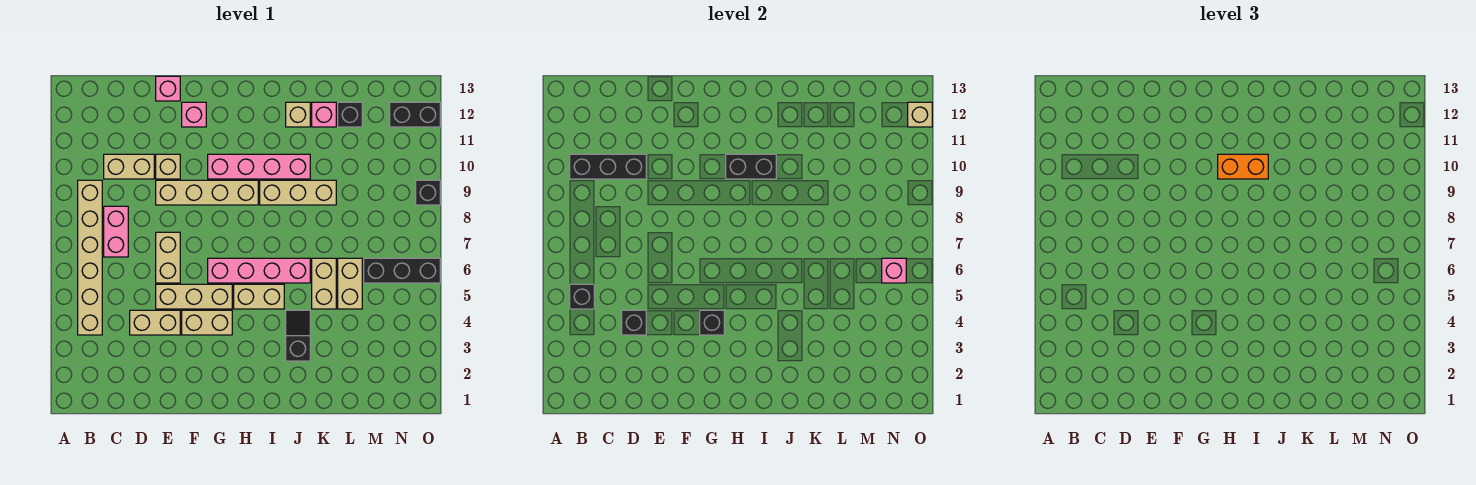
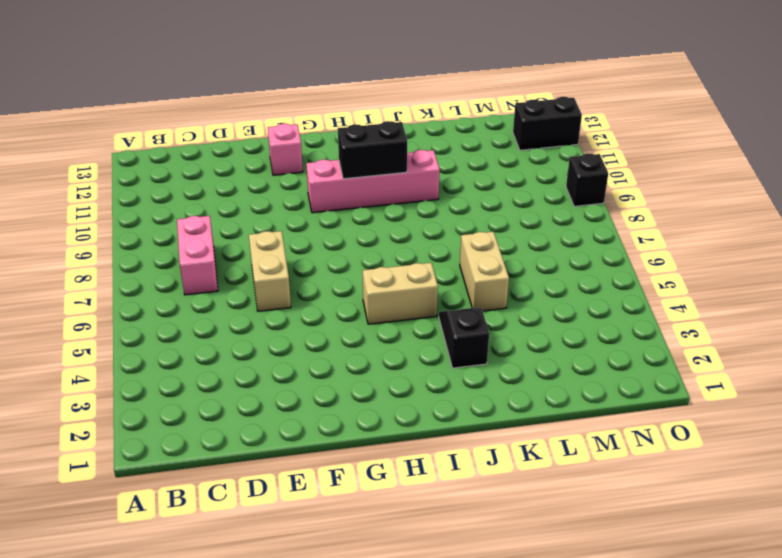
none -> tan 1x6 brick [78,180,102,335]
none -> tan 1x2 brick [104,154,154,179]
none -> tan 1x2 brick [130,310,180,335]
none -> tan 1x3 brick [156,284,232,309]

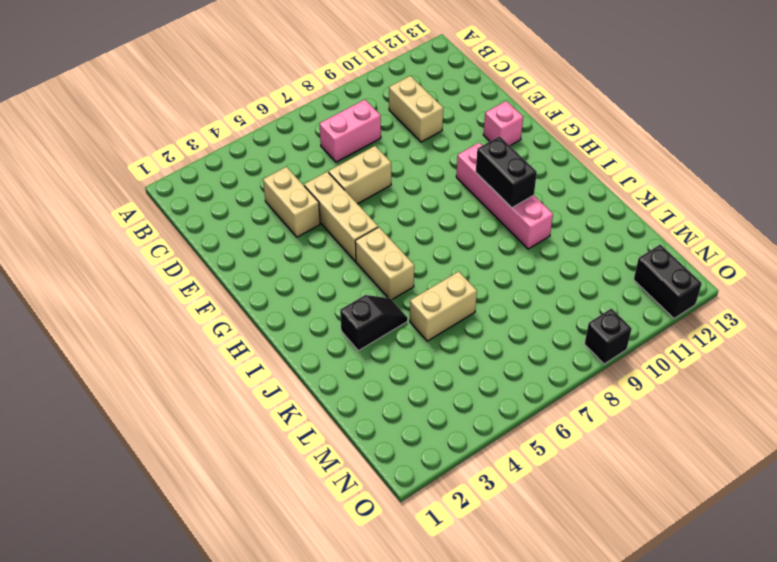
none -> tan 1x6 brick [78,180,102,335]
none -> tan 1x4 brick [156,180,258,205]
none -> tan 1x1 brick [156,154,180,179]
none -> pink 1x1 brick [156,76,180,101]

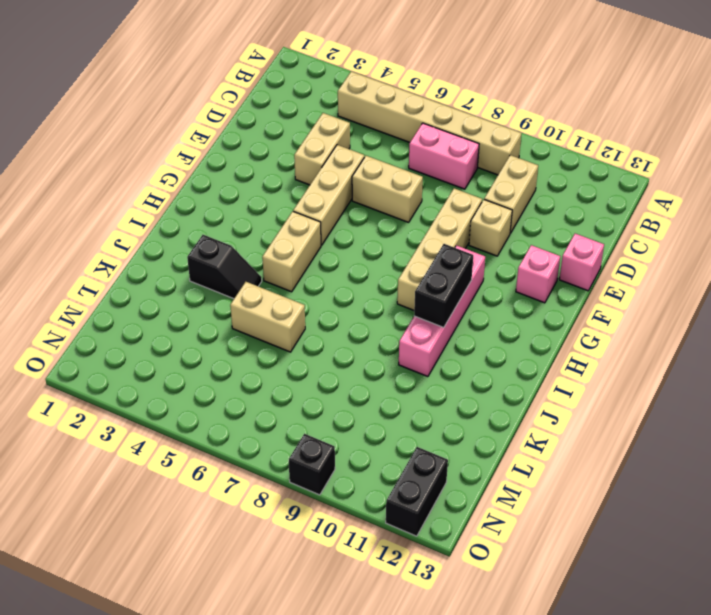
none -> tan 1x2 brick [182,310,232,335]
none -> pink 1x4 brick [208,258,310,283]
none -> tan 1x3 brick [260,180,336,205]
none -> tan 1x1 brick [286,102,310,127]

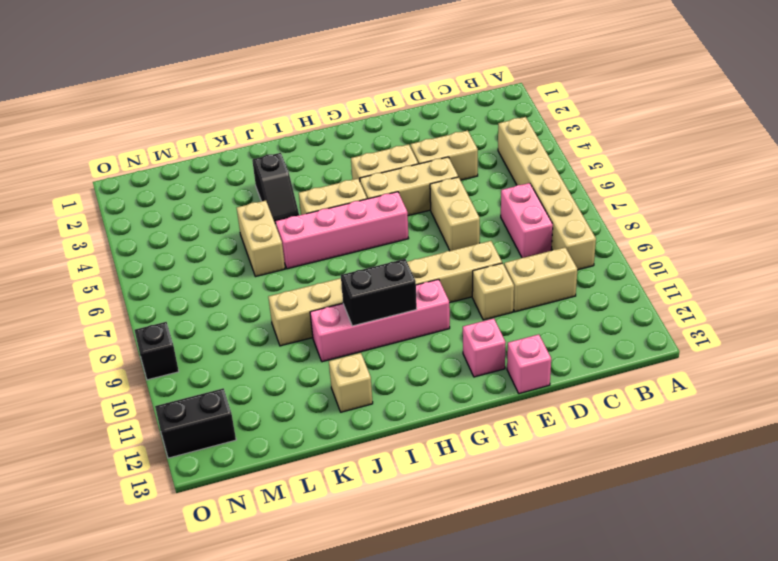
none -> pink 1x1 brick [312,102,336,127]
none -> tan 1x2 brick [338,258,362,309]
none -> black 1x1 brick [338,102,362,127]
none -> black 1x3 brick [364,258,440,283]

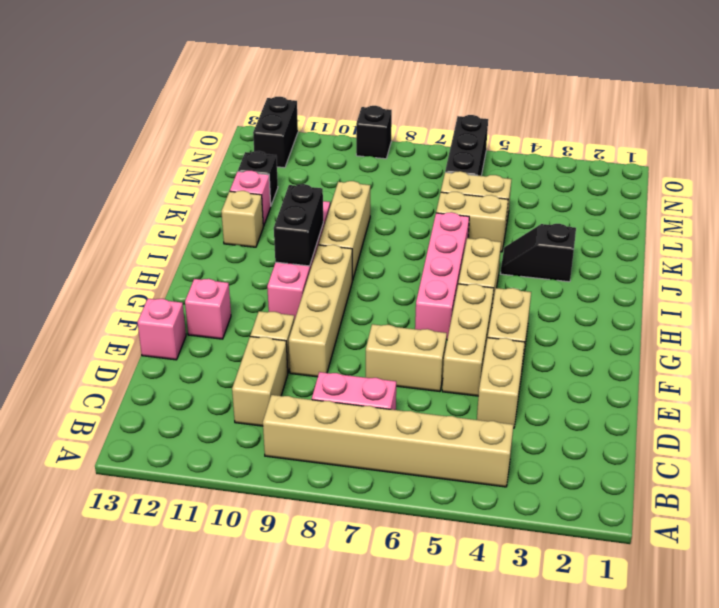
none -> black 1x1 brick [570,284,594,309]
none -> black 1x3 brick [570,154,646,179]
none -> black 1x1 brick [622,310,646,335]
none -> black 1x1 brick [700,310,724,335]

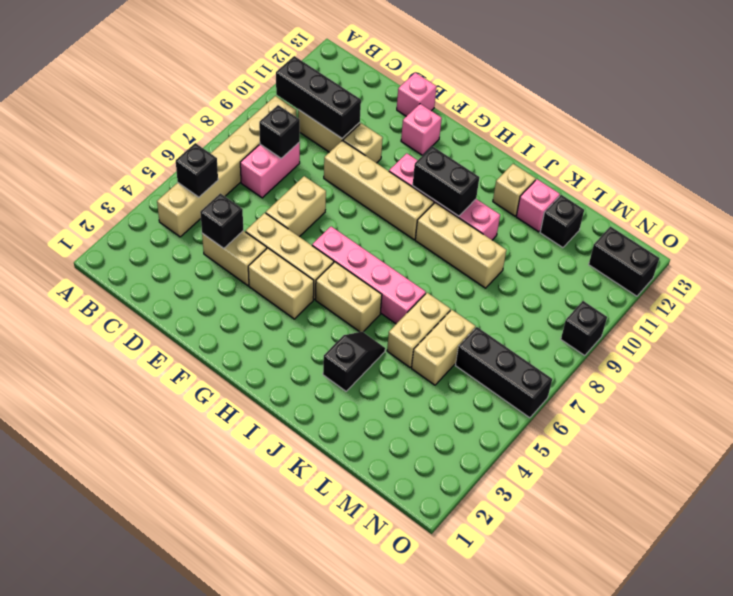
black 1x1 brick [259,105,300,158] -> black 1x1 brick moved to [700,310,724,335]
none -> pink 1x1 brick [882,258,906,283]
none -> tan 1x1 brick [908,102,932,127]
none -> orange 1x2 brick [1218,154,1268,179]

